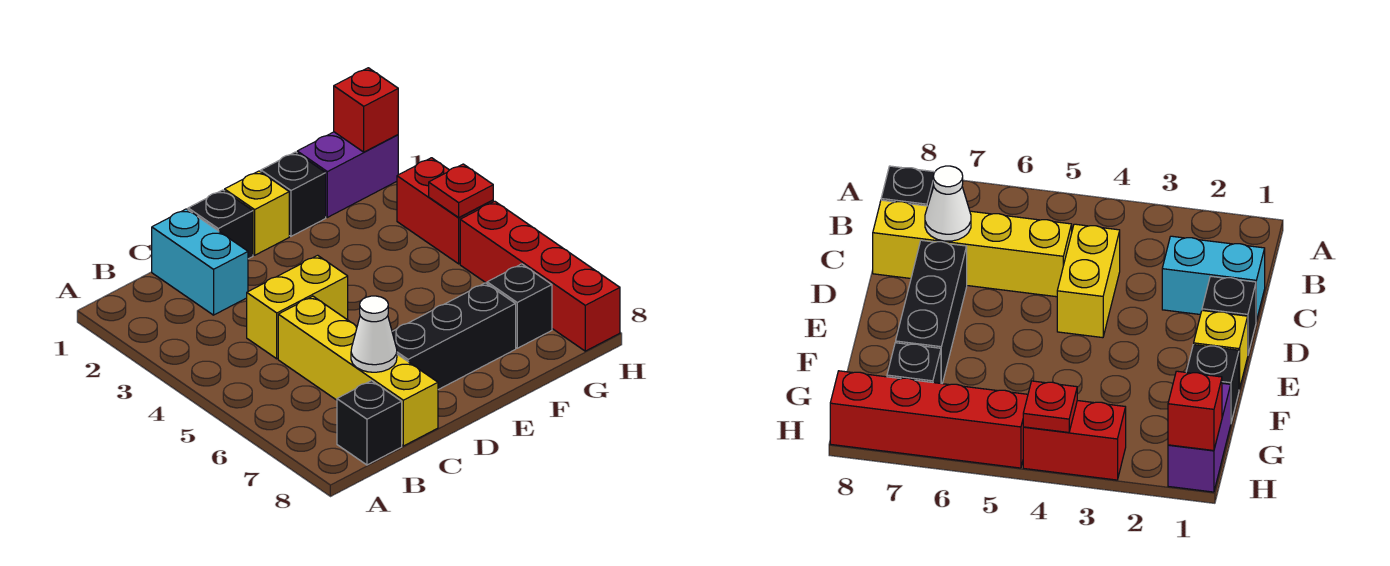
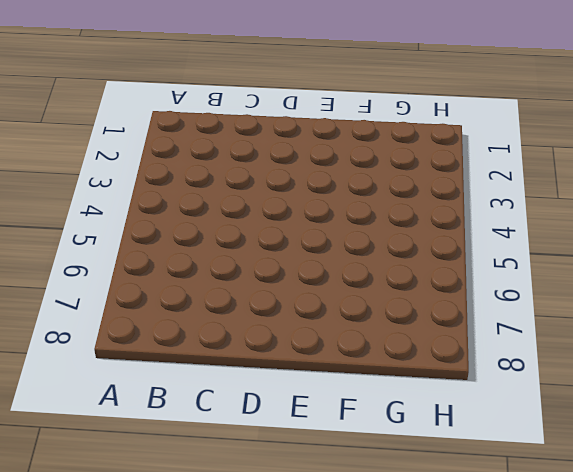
none -> black 1x1 brick [337,381,402,465]
none -> cyan 1x2 brick [152,209,248,315]
none -> yellow 1x2 brick [247,255,348,359]

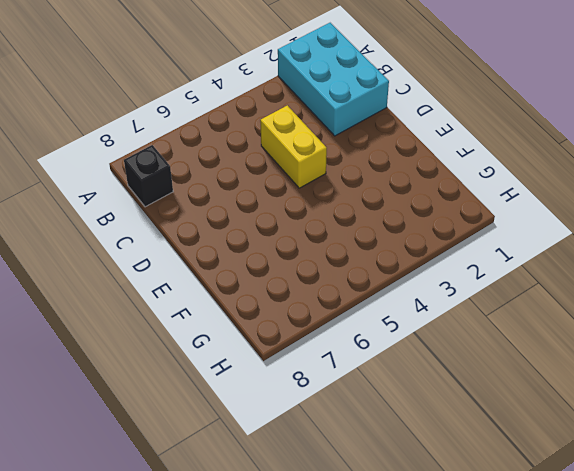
cyan 2x3 brick [278,23,389,136] -> cyan 1x2 brick [152,209,248,315]
none -> yellow 1x4 brick [278,296,438,446]
none -> black 1x1 brick [188,190,253,259]
none -> black 1x3 brick [392,283,516,390]

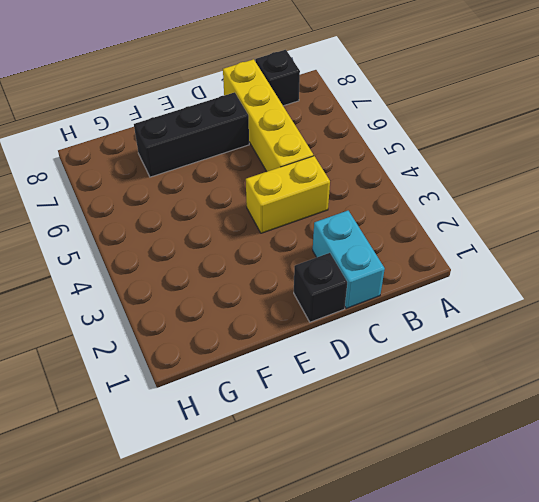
none -> yellow 1x1 brick [225,171,289,255]
none -> black 1x1 brick [261,152,326,236]
none -> purple 1x2 brick [297,132,398,217]

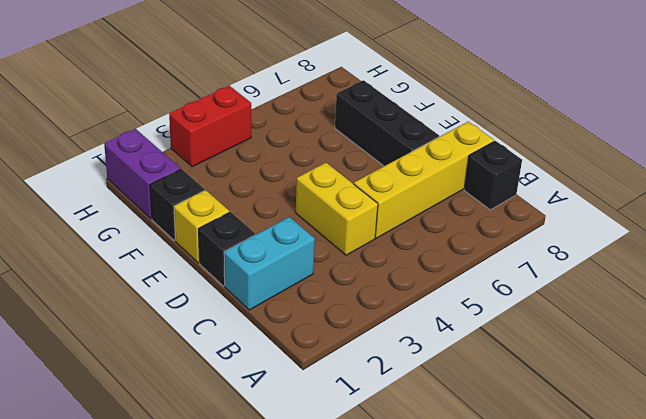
none -> black 1x1 brick [487,264,552,348]
none -> red 1x4 brick [460,201,620,351]
none -> white 1x1 cone [351,296,397,372]

